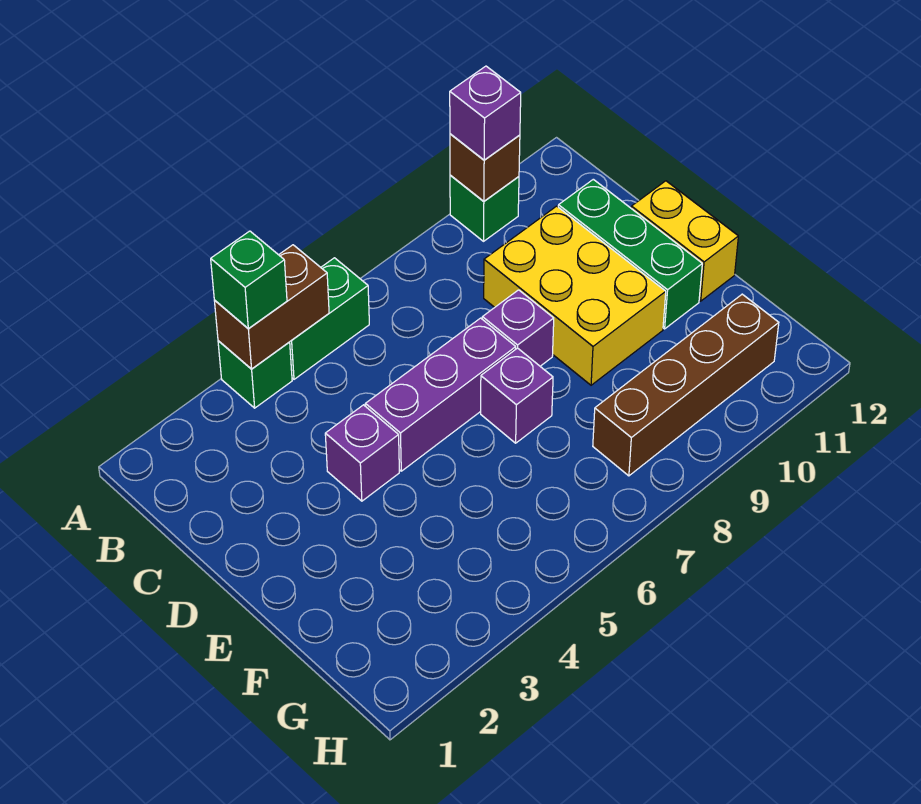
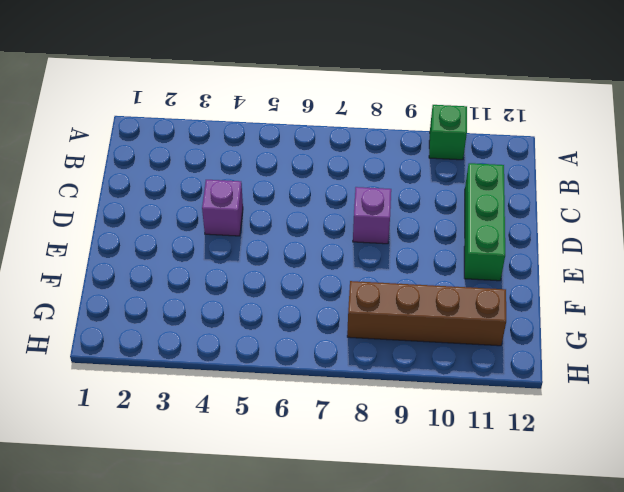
none -> green 1x1 brick [218,341,292,408]
none -> green 1x2 brick [290,258,369,379]
none -> yellow 2x3 brick [484,206,666,385]

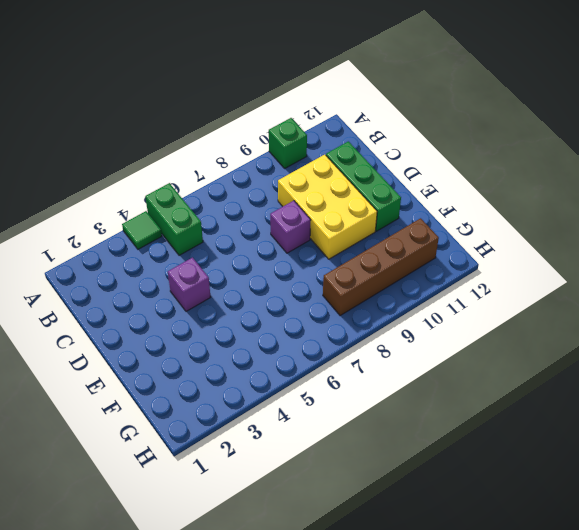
green 1x1 tile [122,211,162,249] -> green 1x1 brick [218,341,292,408]
green 1x2 brick [145,183,203,255] -> green 1x2 brick turned to [290,258,369,379]
none -> purple 1x3 brick [365,318,516,471]
none -> yellow 1x2 brick [631,181,738,301]
none -> purple 1x1 brick [481,348,553,443]

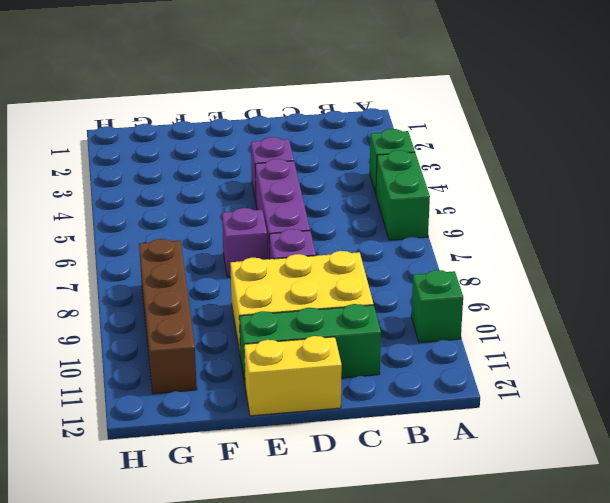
none -> brown 1x2 brick [214,245,329,369]
none -> brown 1x1 brick [450,134,520,201]
none -> green 1x1 brick [211,231,287,328]

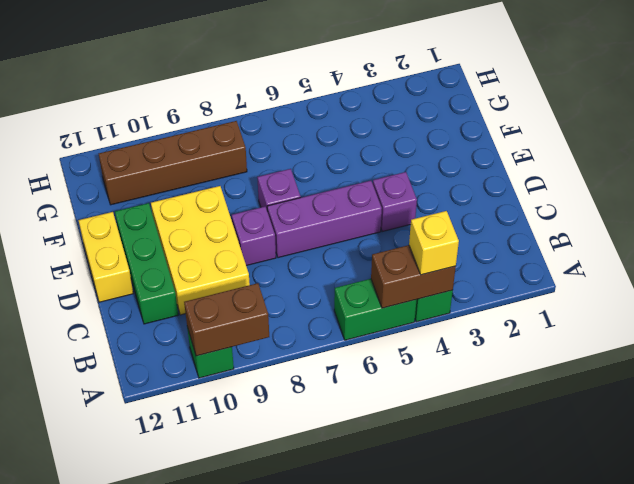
yellow 1x1 brick [409,211,459,275] -> green 1x1 brick [211,231,287,328]
brown 1x2 brick [184,283,269,356] -> brown 1x1 brick [450,134,520,201]
none -> purple 1x1 brick [450,66,521,160]

